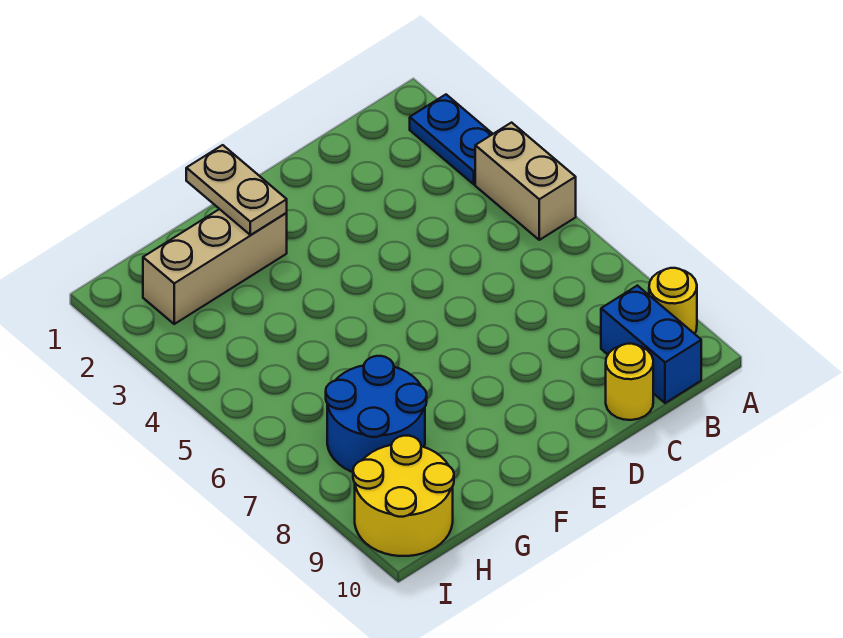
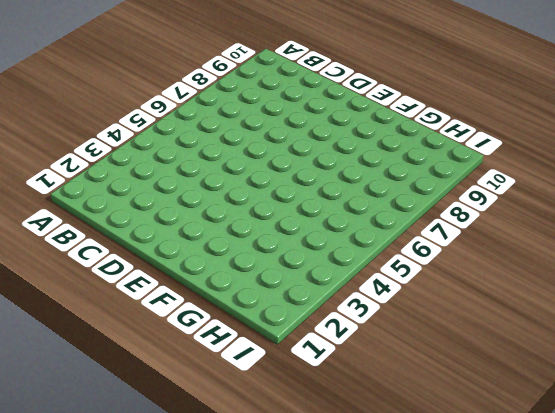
none -> blue 1x2 plate [410,95,492,184]
none -> tan 1x2 brick [475,123,576,240]

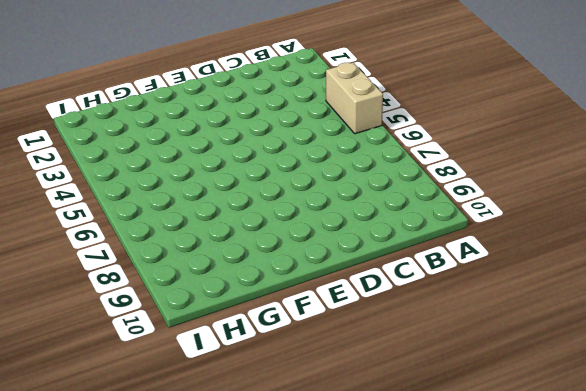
none -> blue 1x2 plate [410,95,492,184]
none -> yellow 1x1 round brick [649,268,697,334]

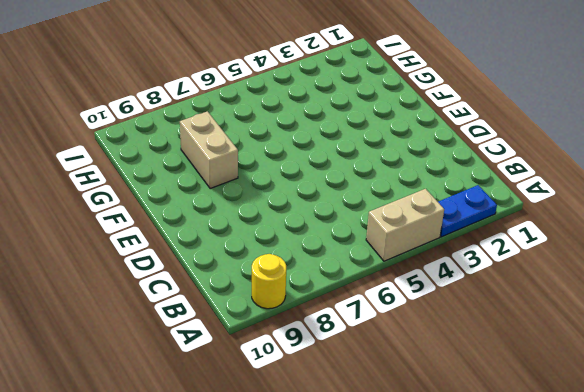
tan 1x2 brick [180,111,238,189] -> blue 2x2 round brick [326,356,427,472]
none -> blue 1x2 brick [601,286,701,403]
none -> yellow 1x1 round brick [606,344,653,420]

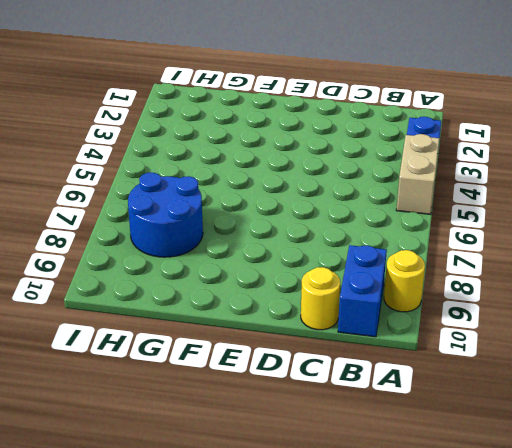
none -> tan 1x3 brick [143,209,287,324]
none -> yellow 2x2 round brick [353,436,454,556]

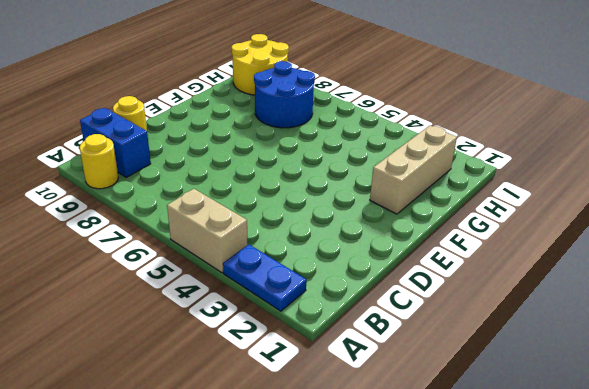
none -> tan 1x2 plate [186,145,287,235]

